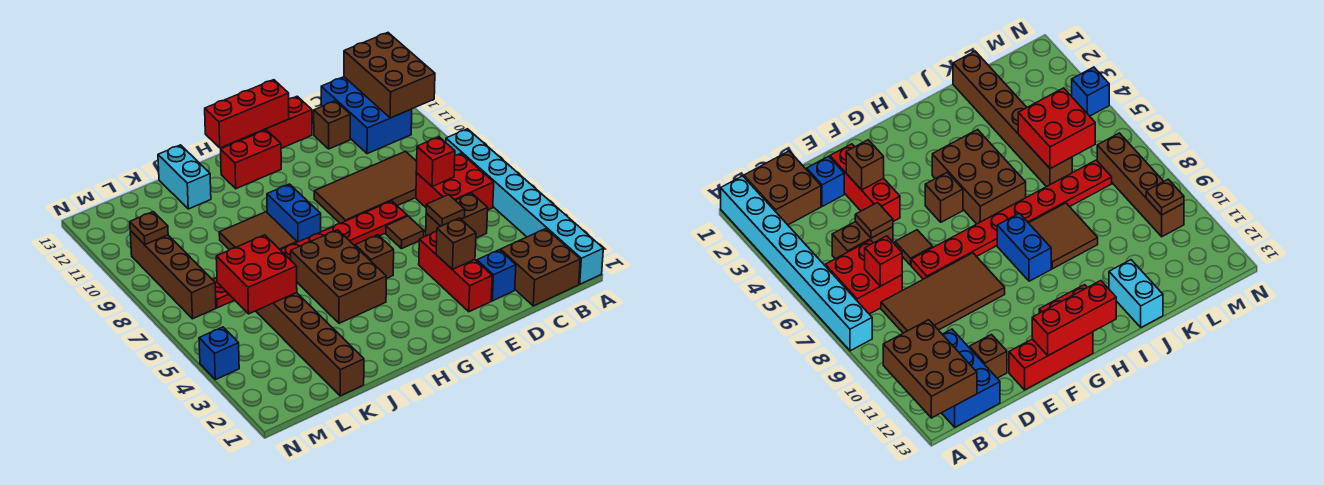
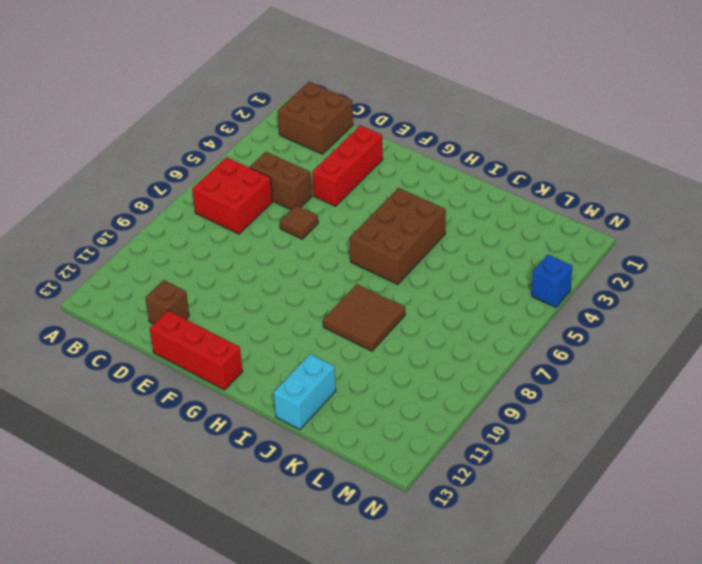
none -> cyan 1x8 brick [446,129,603,284]
none -> blue 2x3 brick [321,77,412,154]
none -> brown 2x4 tile [314,151,417,223]

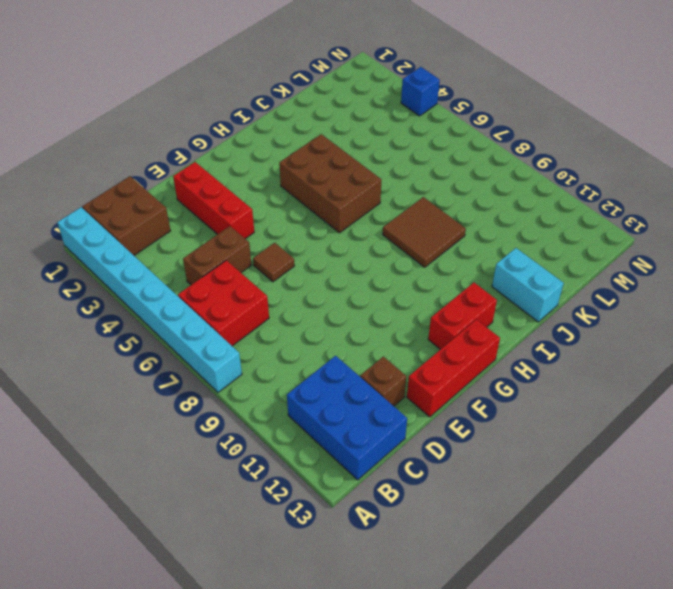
none -> brown 2x4 tile [314,151,417,223]
none -> blue 1x1 brick [477,250,516,301]
none -> red 1x8 plate [213,201,407,308]

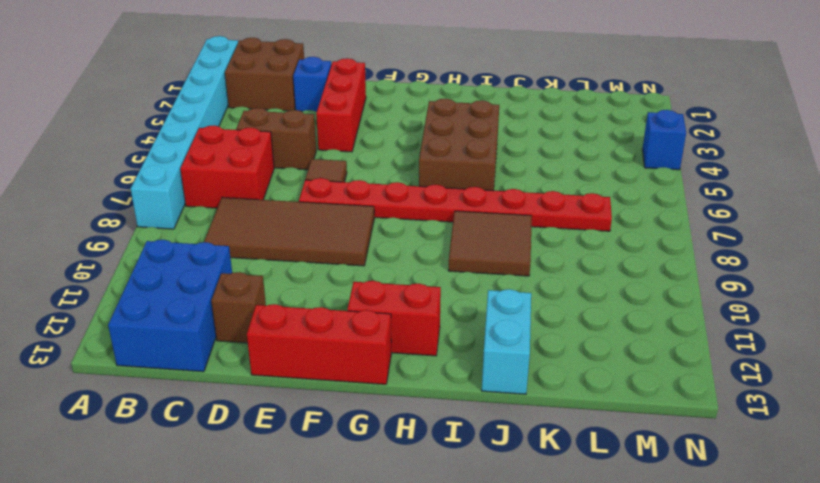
none -> brown 1x1 brick [355,235,394,279]
none -> blue 1x2 brick [267,184,321,242]
none -> brown 1x6 brick [256,293,364,396]

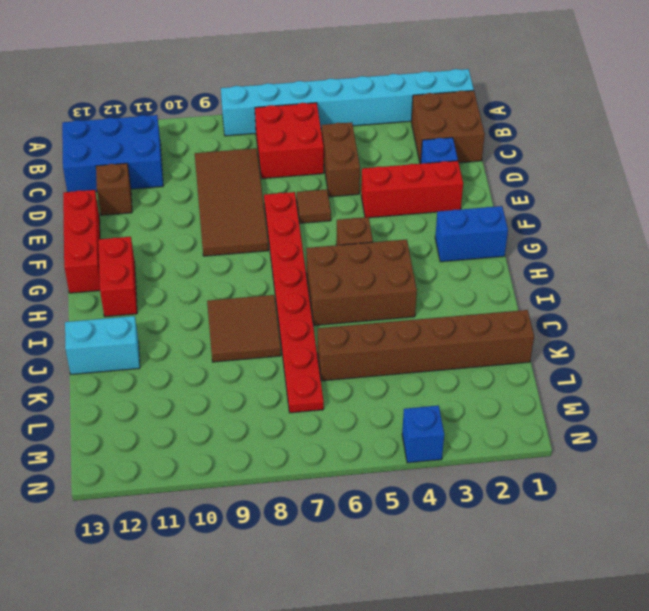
blue 1x2 brick [435,206,508,262] -> blue 1x2 brick moved to [267,184,321,242]
none -> brown 1x4 brick [130,231,216,319]
none -> brown 2x3 brick [344,33,435,118]
none -> red 1x1 brick [416,137,455,187]

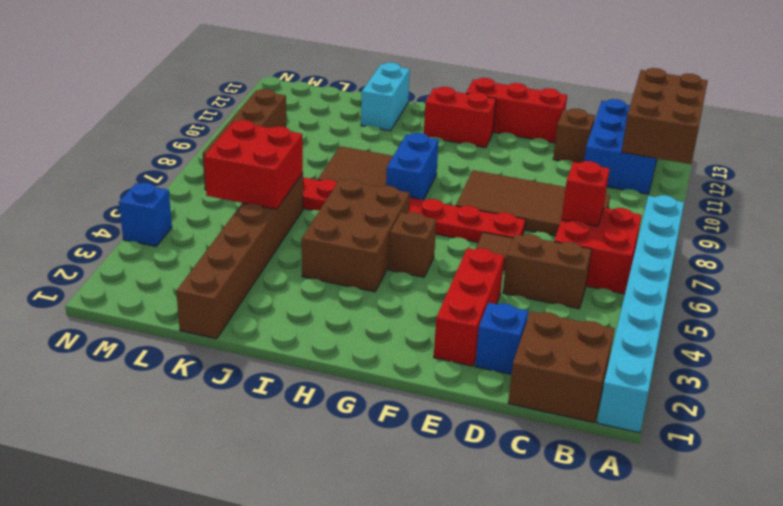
none -> brown 1x1 tile [426,195,465,226]
none -> brown 1x1 brick [436,218,476,269]
none -> red 1x3 brick [205,80,289,148]

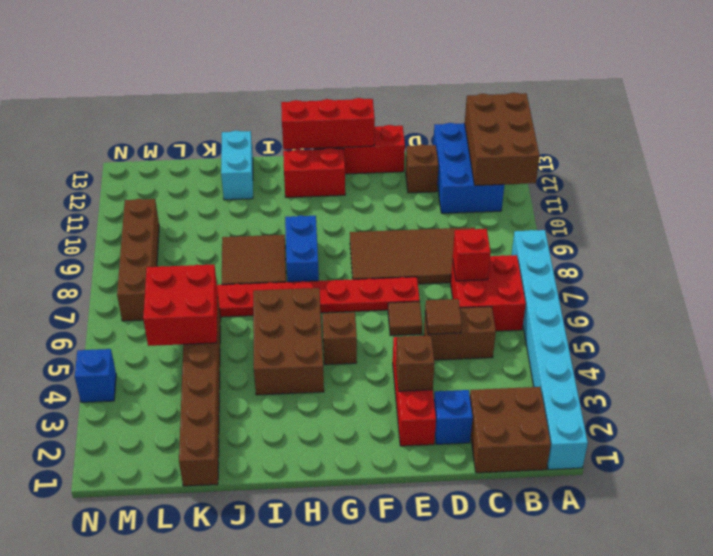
none -> brown 1x1 plate [130,212,168,245]

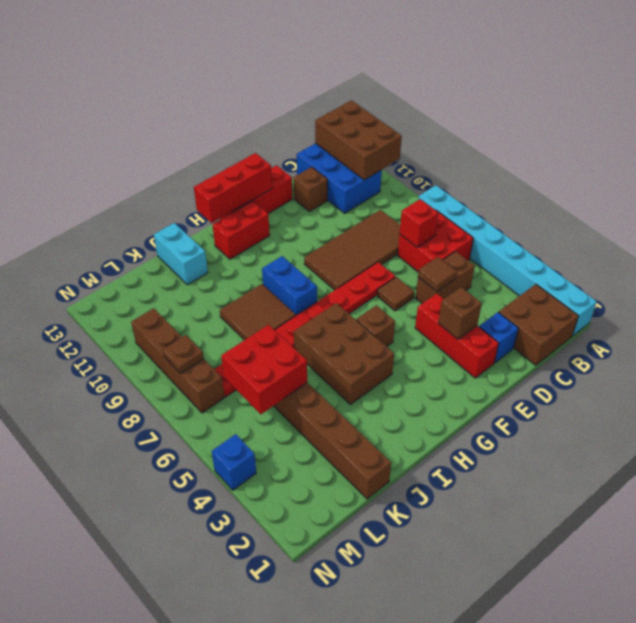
brown 1x1 plate [163,335,204,374] -> brown 1x1 plate moved to [130,212,168,245]

